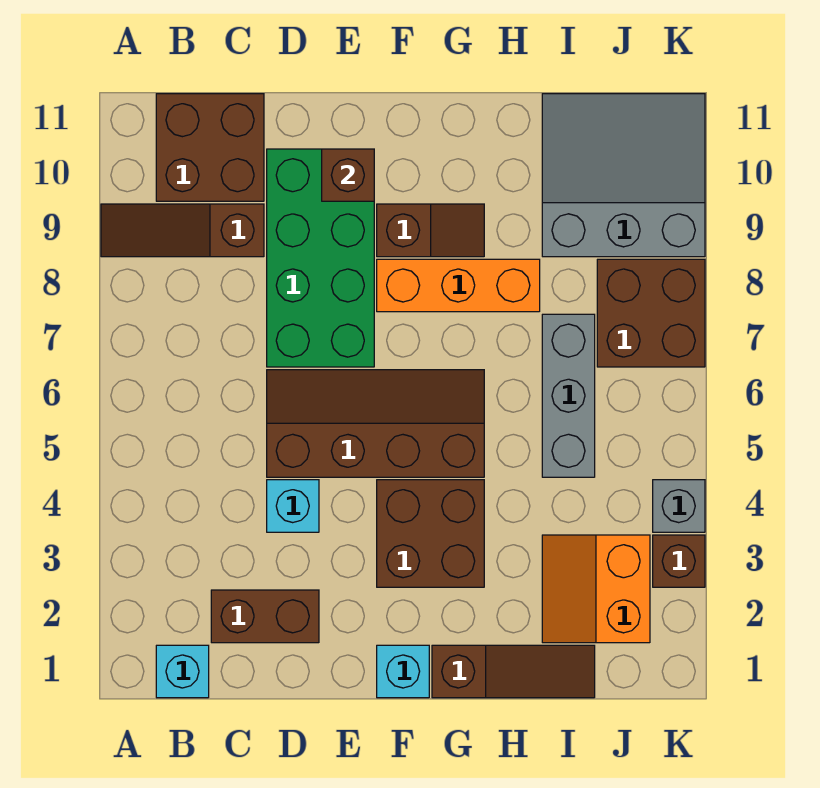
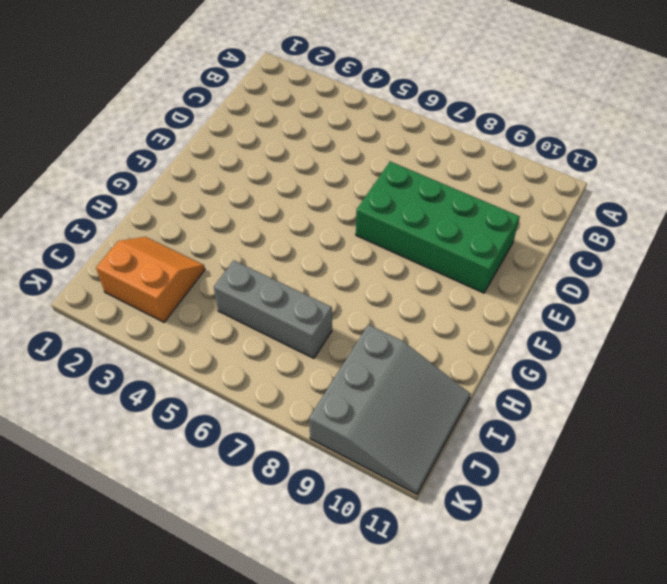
none -> brown 1x3 slope [101,204,264,257]
none -> cyan 1x1 brick [156,645,209,698]
none -> brown 2x2 brick [156,94,264,201]

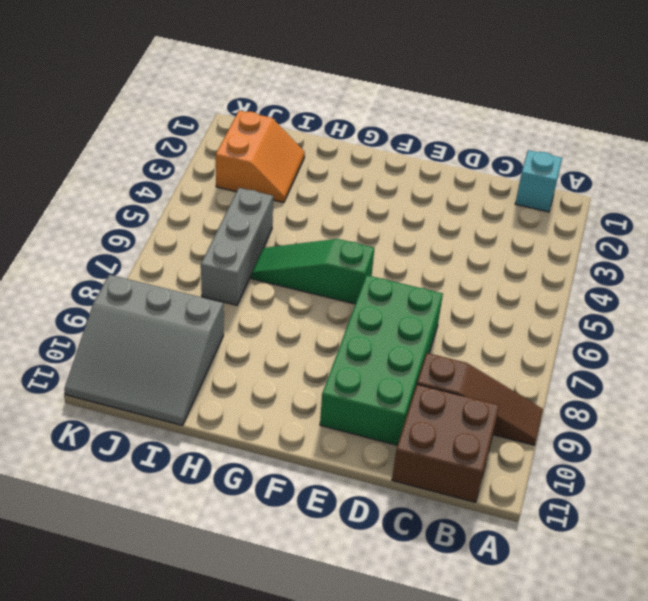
green 1x3 slope [251,239,374,304] -> brown 2x4 slope [267,370,484,477]
none -> brown 1x2 brick [211,590,319,643]
none -> cyan 1x1 brick [267,480,319,532]
none -> cyan 1x1 brick [377,645,429,698]

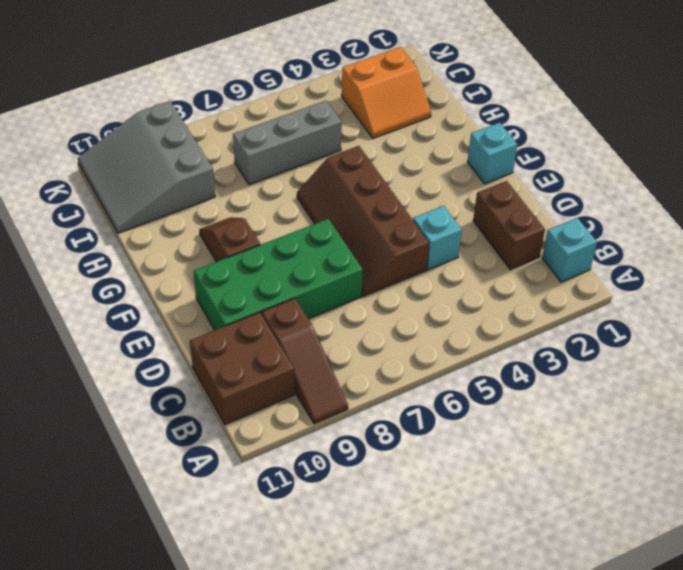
none -> brown 2x2 brick [377,480,484,587]
none -> orange 1x3 brick [377,259,540,312]
none -> brown 1x3 slope [432,645,595,698]

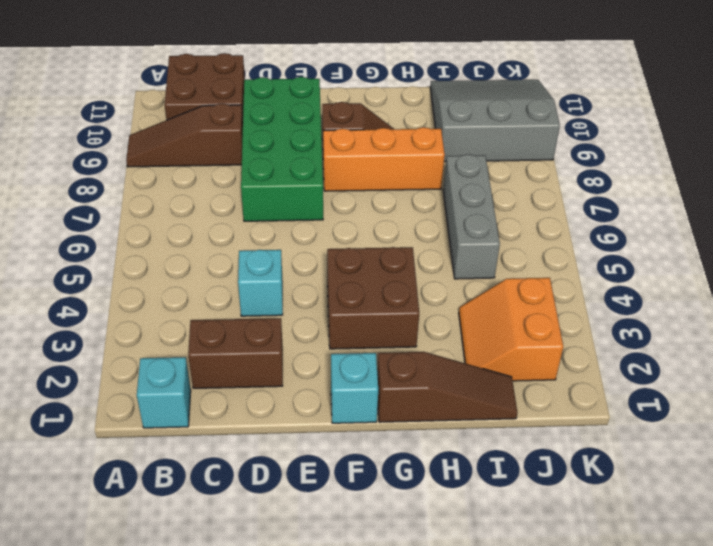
none -> brown 2x4 slope [267,370,484,477]
none -> brown 2x2 brick [597,259,705,367]
none -> brown 1x1 brick [653,535,705,587]

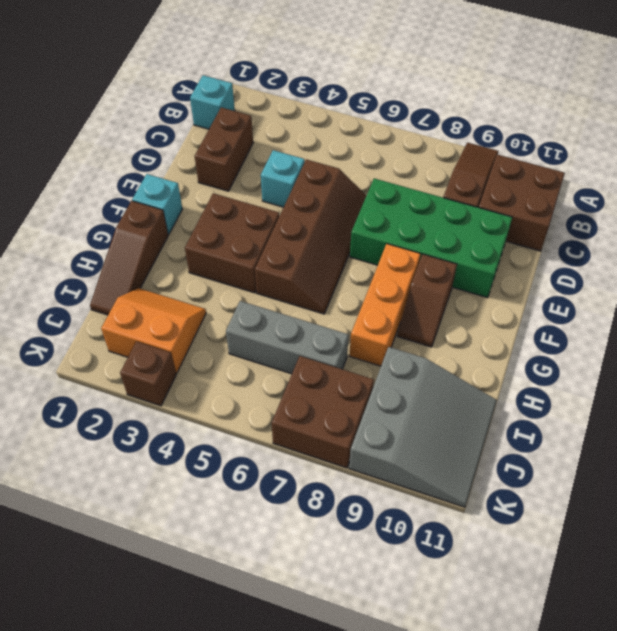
none -> grey 1x1 brick [653,480,705,532]
none -> brown 1x1 brick [322,149,374,201]

